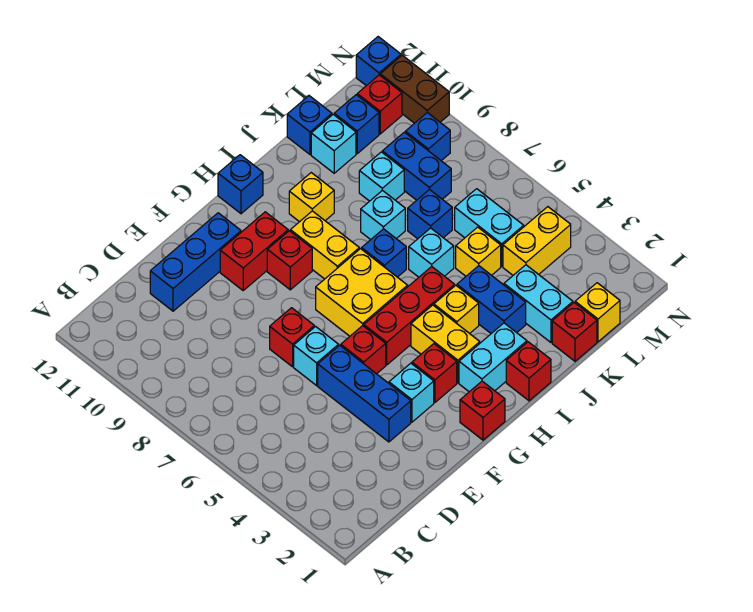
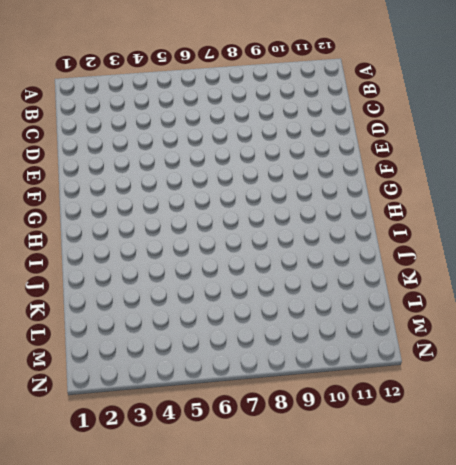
none -> blue 1x3 brick [150,213,241,311]
none -> blue 1x3 brick [318,345,411,442]
none -> cyan 1x1 brick [294,327,339,385]
none -> red 1x1 brick [270,308,314,367]

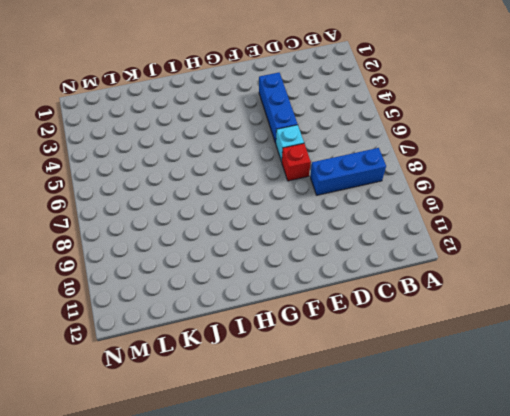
blue 1x3 brick [310,148,386,195] -> blue 1x3 brick moved to [150,213,241,311]
none -> cyan 1x1 brick [389,363,434,422]
none -> red 1x1 brick [341,326,386,374]
none -> red 1x2 brick [220,212,288,290]
none -> red 1x1 brick [460,381,505,440]

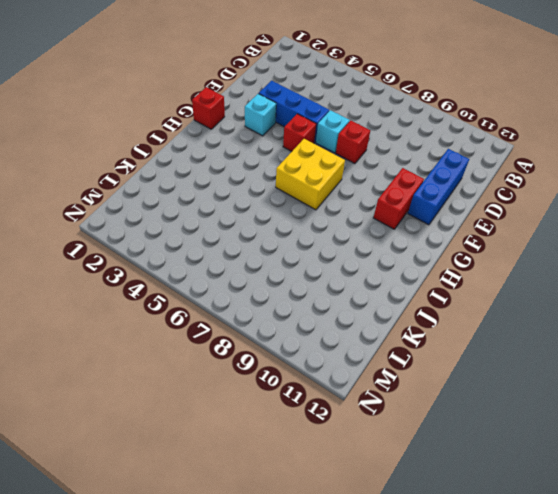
none -> red 1x1 brick [412,344,457,403]
none -> red 1x3 brick [364,267,455,365]
none -> red 1x1 brick [267,231,312,290]
none -> cyan 1x2 brick [459,323,527,392]

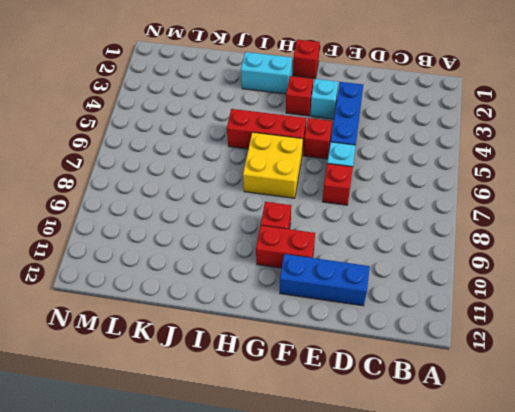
none -> yellow 1x2 brick [411,305,480,383]
none -> yellow 1x2 brick [290,211,359,279]
none -> blue 1x1 brick [218,155,263,214]
none -> red 1x1 brick [506,342,551,401]

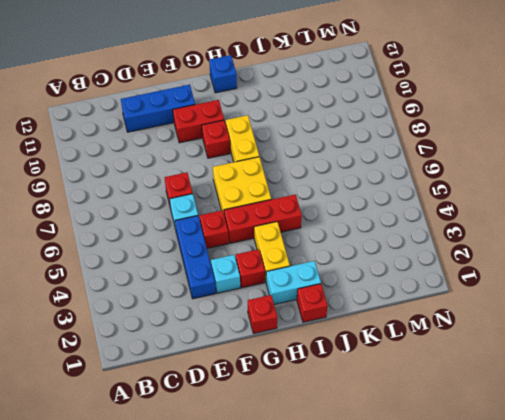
none -> yellow 1x1 brick [434,285,479,334]
none -> blue 1x1 brick [362,229,406,277]
none -> yellow 1x1 brick [289,173,334,222]
none -> blue 1x2 brick [457,266,526,333]

